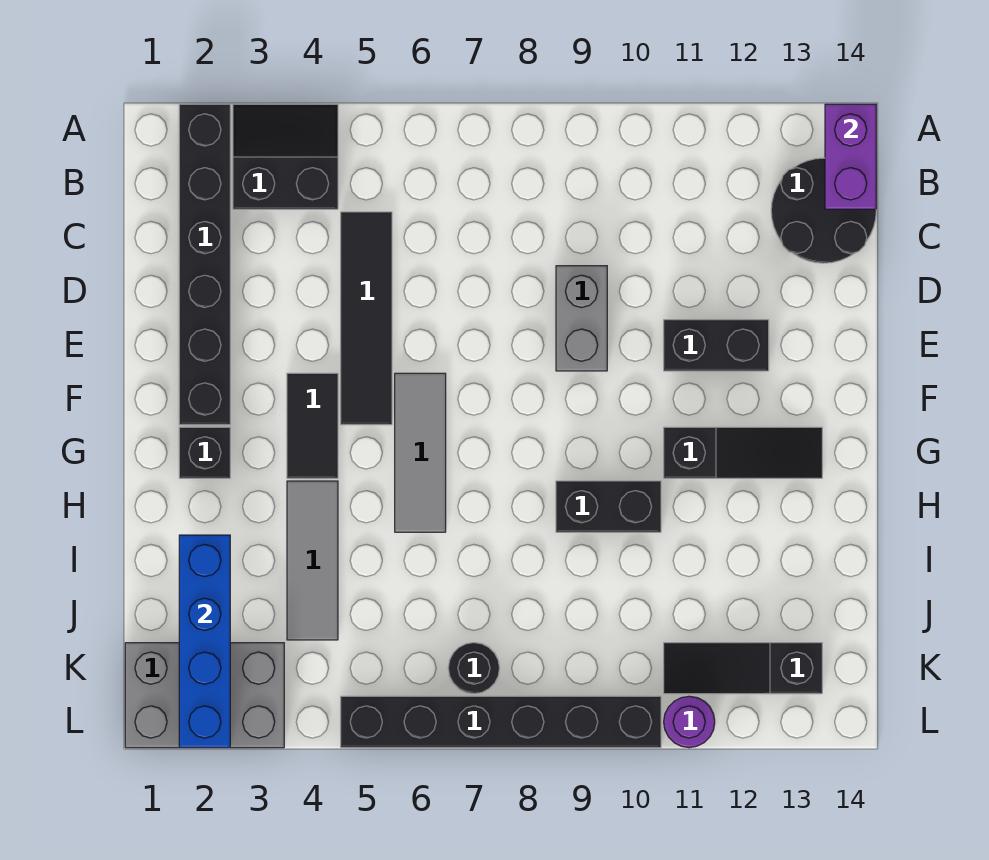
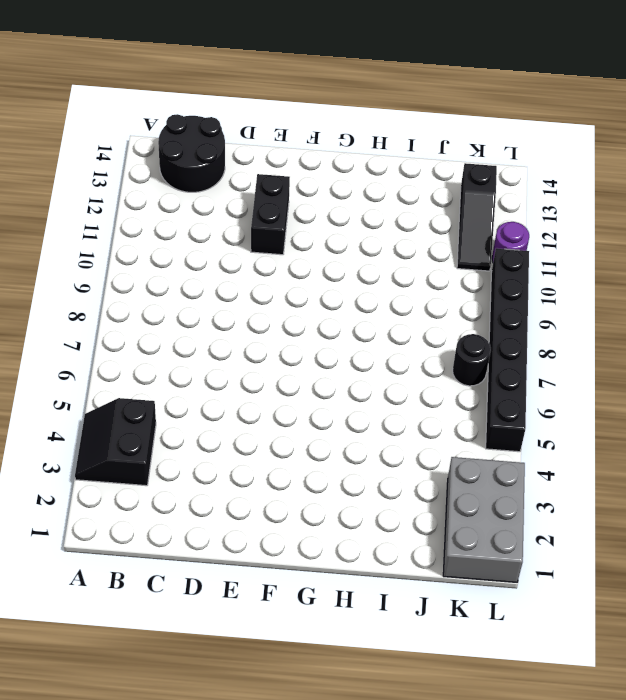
none -> black 1x6 brick [179,104,230,425]
none -> black 1x4 tile [341,212,392,425]
none -> grey 1x2 brick [556,266,607,371]

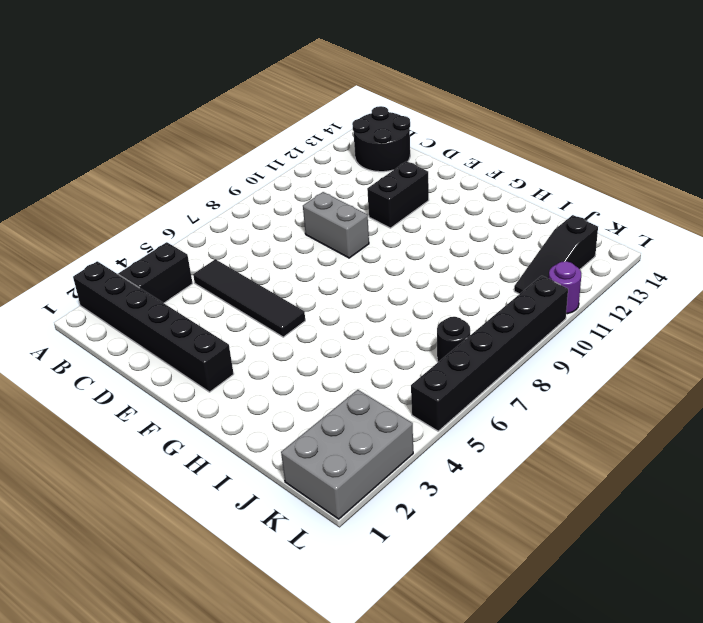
none -> black 1x2 tile [287,373,338,478]
none -> grey 1x3 tile [395,373,446,532]
none -> black 1x1 brick [179,427,230,478]

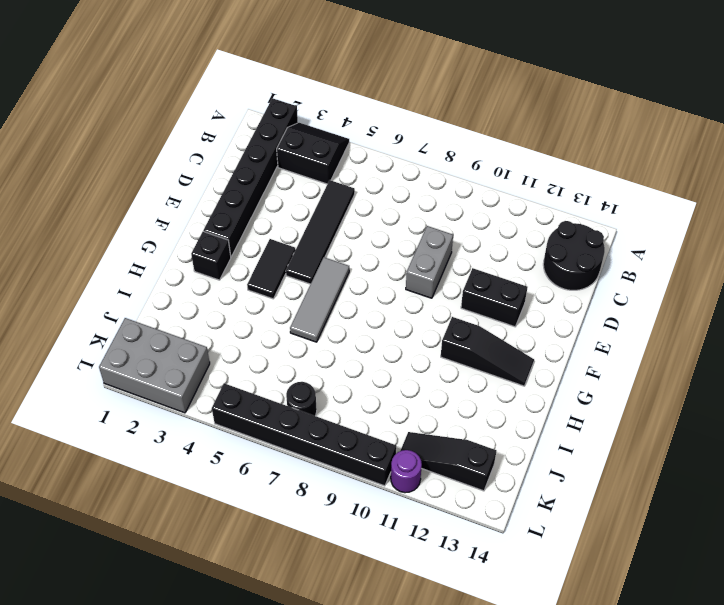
none -> grey 1x3 tile [287,481,338,640]
none -> black 1x2 brick [556,481,661,532]
none -> purple 1x2 brick [825,104,876,209]

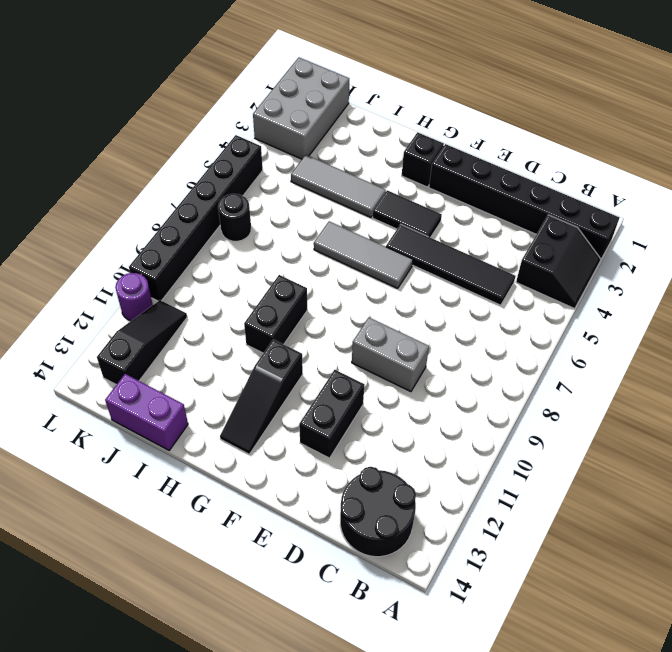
purple 1x2 brick [105,374,188,450] -> purple 1x2 brick moved to [825,104,876,209]
none -> blue 1x4 brick [179,535,230,748]

